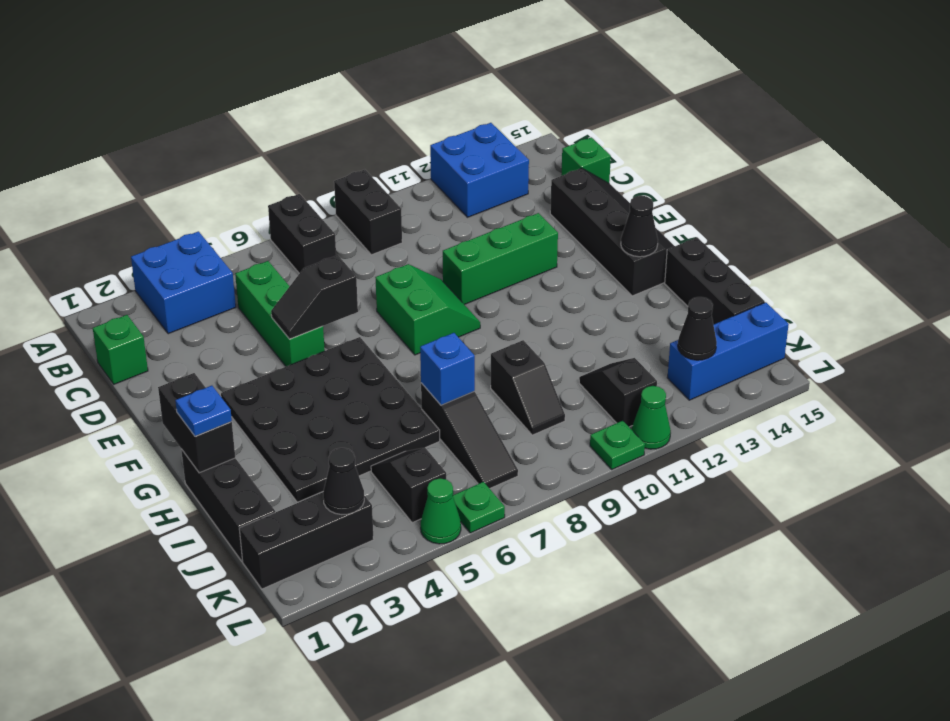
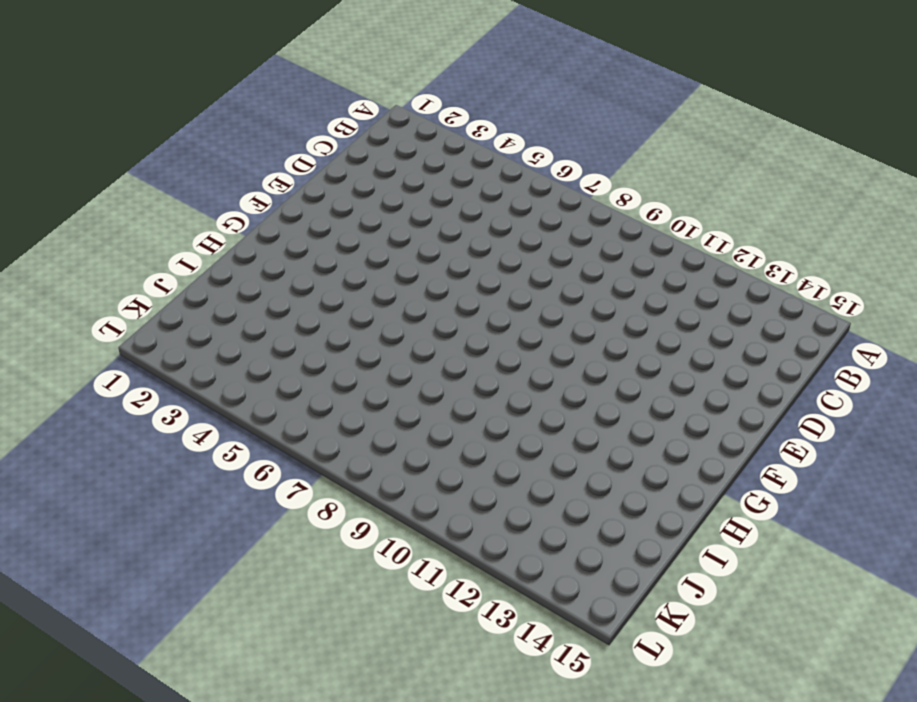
none -> blue 2x2 brick [131,231,236,334]
none -> black 1x2 brick [268,194,336,273]
none -> black 1x2 brick [334,170,402,255]
none -> blue 2x2 brick [430,123,529,217]

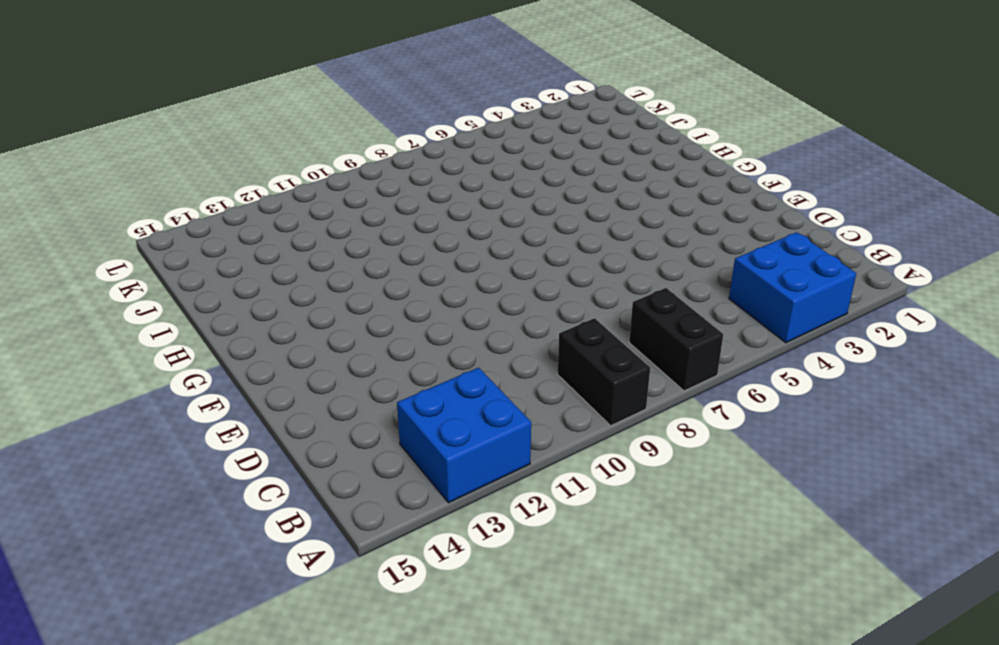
none -> green 1x1 brick [93,315,148,384]
none -> green 1x3 brick [235,261,325,366]
none -> green 1x1 brick [561,137,611,183]
none -> black 2x4 slope [550,168,674,296]

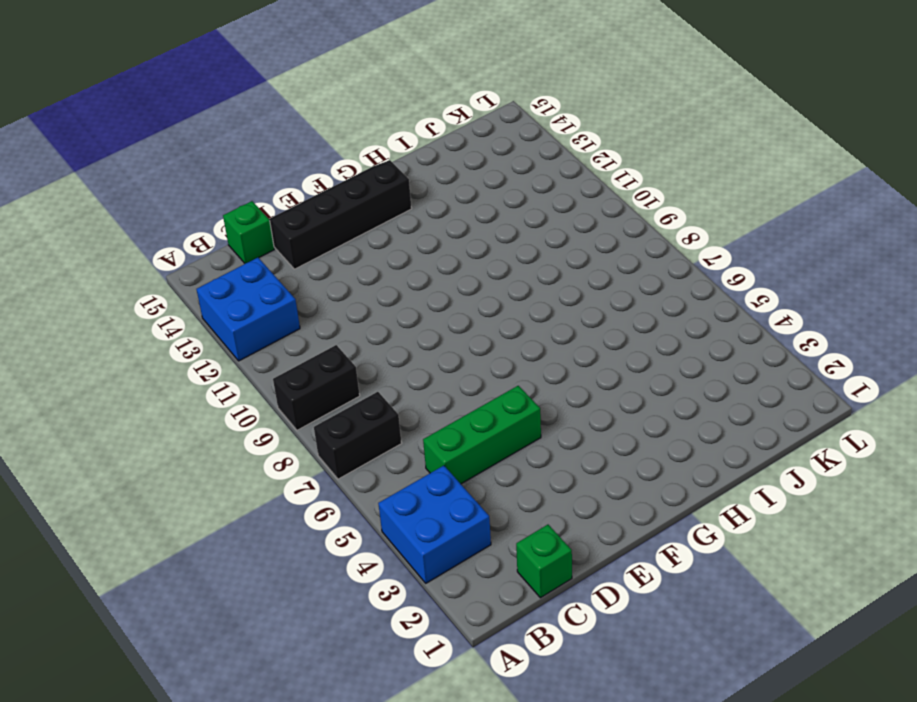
none -> green 2x2 slope [375,264,480,355]
none -> green 1x3 brick [443,213,558,305]
none -> black 4x4 plate [221,337,440,502]
none -> black 1x3 brick [181,449,275,561]

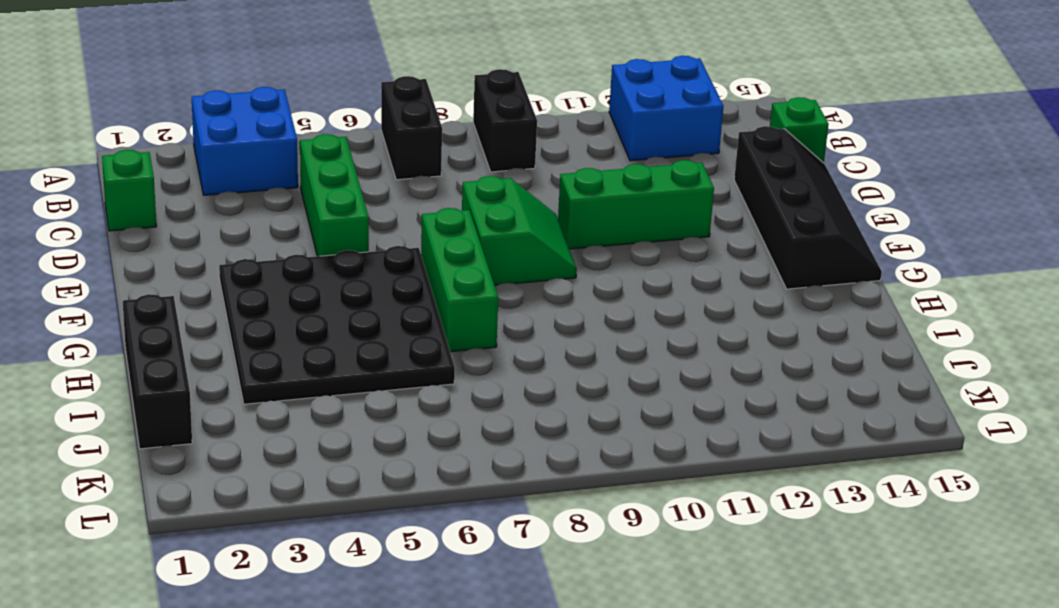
green 1x3 brick [421,208,498,352] -> none
none -> black 1x3 brick [665,237,765,325]
none -> black 1x3 slope [421,383,518,489]
none -> black 1x2 slope [491,340,565,435]
none -> black 1x2 slope [371,448,446,523]

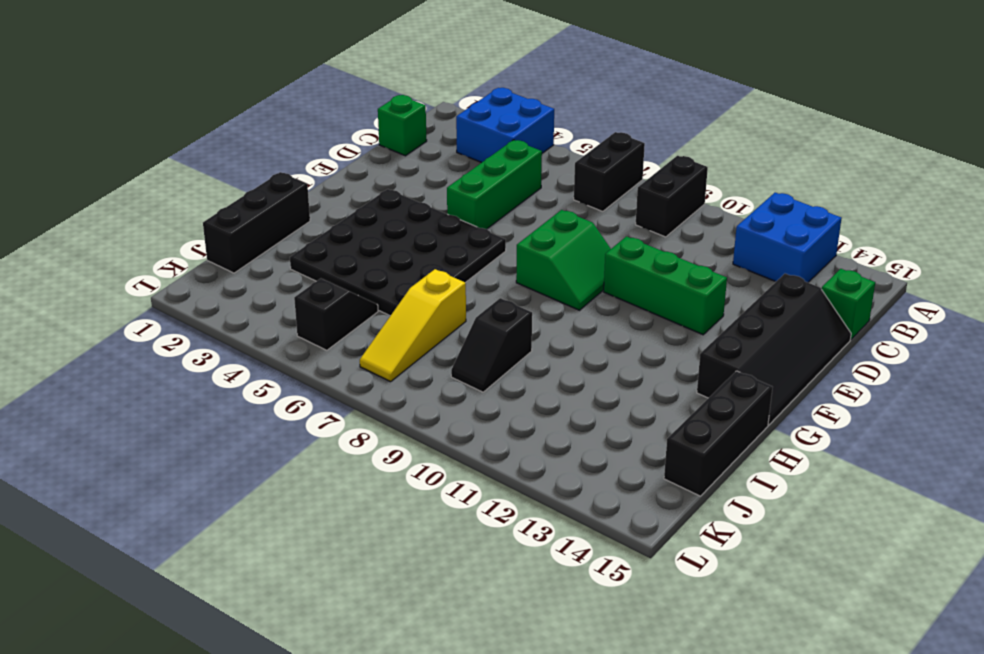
yellow 1x3 slope [360,269,466,382] -> black 1x3 slope [421,383,518,489]
none -> black 1x2 slope [579,358,657,427]
none -> black 1x3 brick [239,492,374,589]
none -> blue 1x3 brick [667,302,789,400]
none -> green 1x1 cone [421,479,461,544]

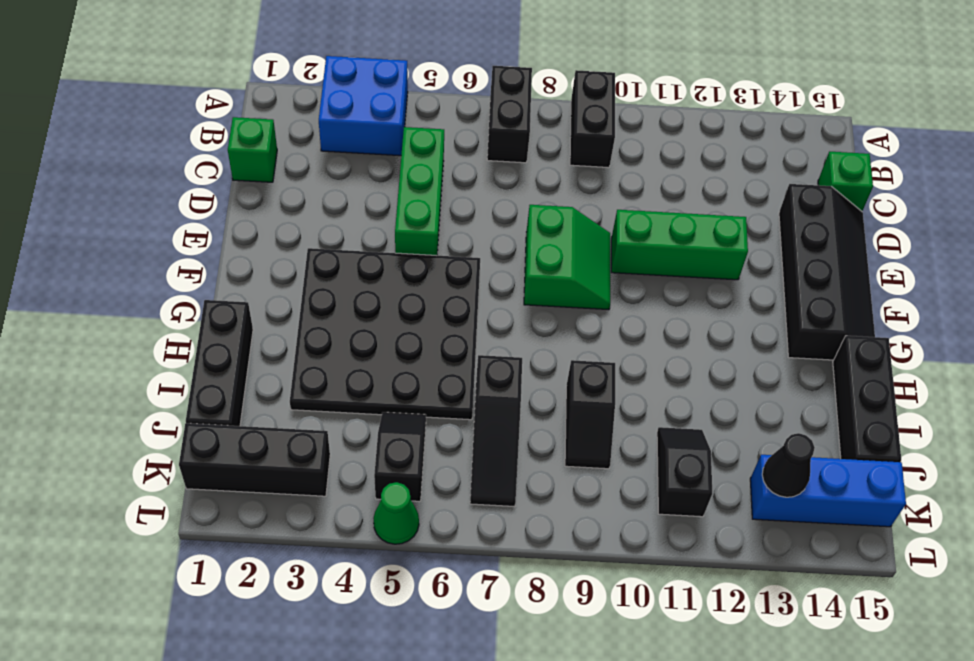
none -> blue 2x2 brick [430,123,529,217]
none -> green 1x1 plate [453,482,505,533]
none -> green 1x1 plate [590,421,645,469]
none -> green 1x1 cone [632,386,671,449]

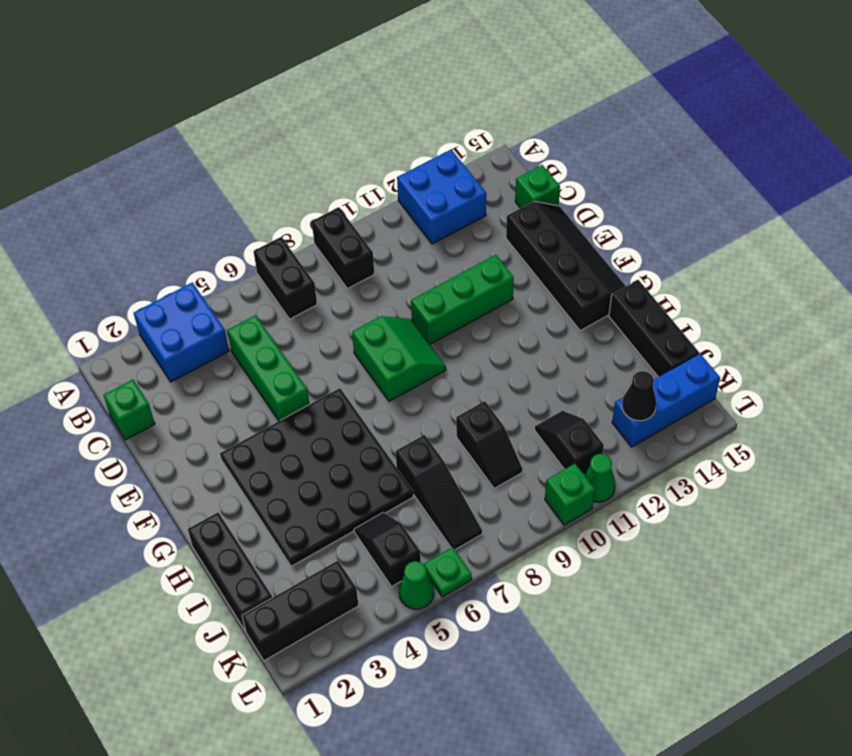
green 1x1 brick [545,464,595,525] -> green 1x1 plate [590,421,645,469]
none -> black 1x2 slope [271,255,358,339]
none -> black 1x2 brick [158,373,235,473]
none -> black 1x1 cone [621,196,658,257]
none -> blue 1x1 brick [420,333,475,405]

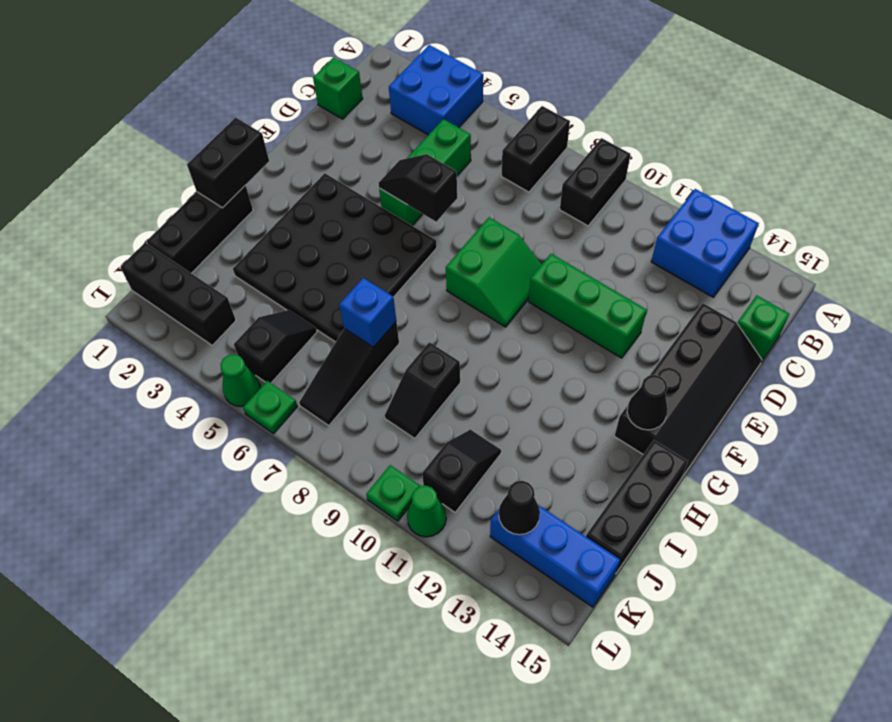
none -> black 1x1 cone [323,448,364,515]
none -> blue 1x1 plate [175,386,232,436]

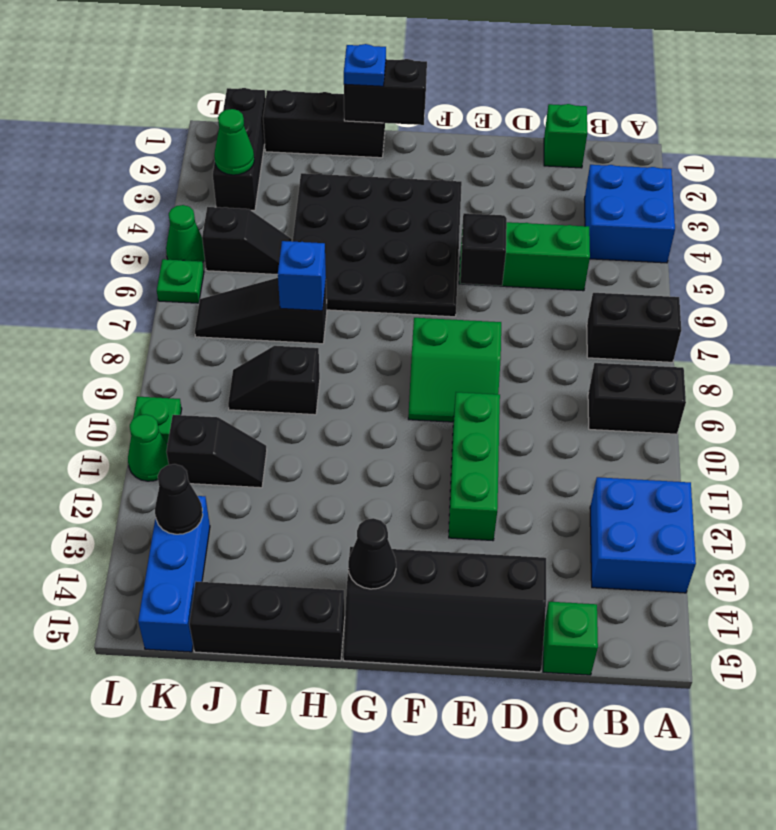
green 1x1 cone [214,109,254,175] -> black 1x1 cone [323,448,364,515]

